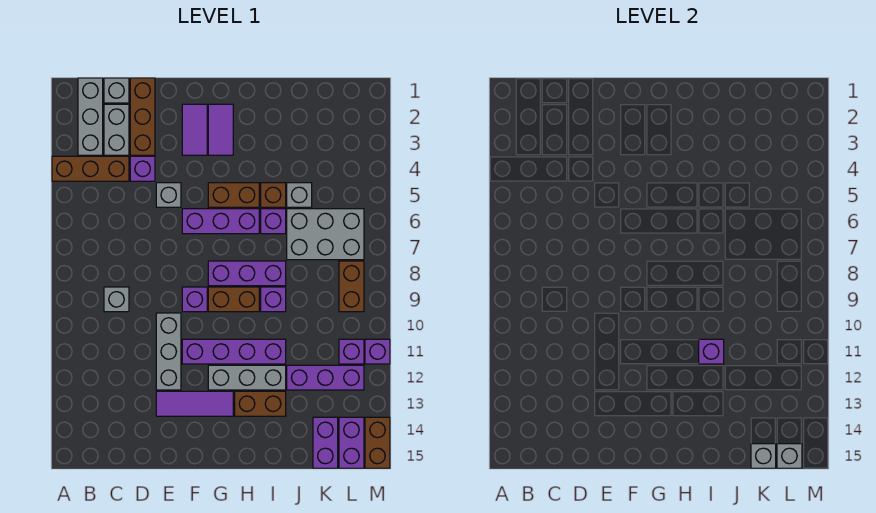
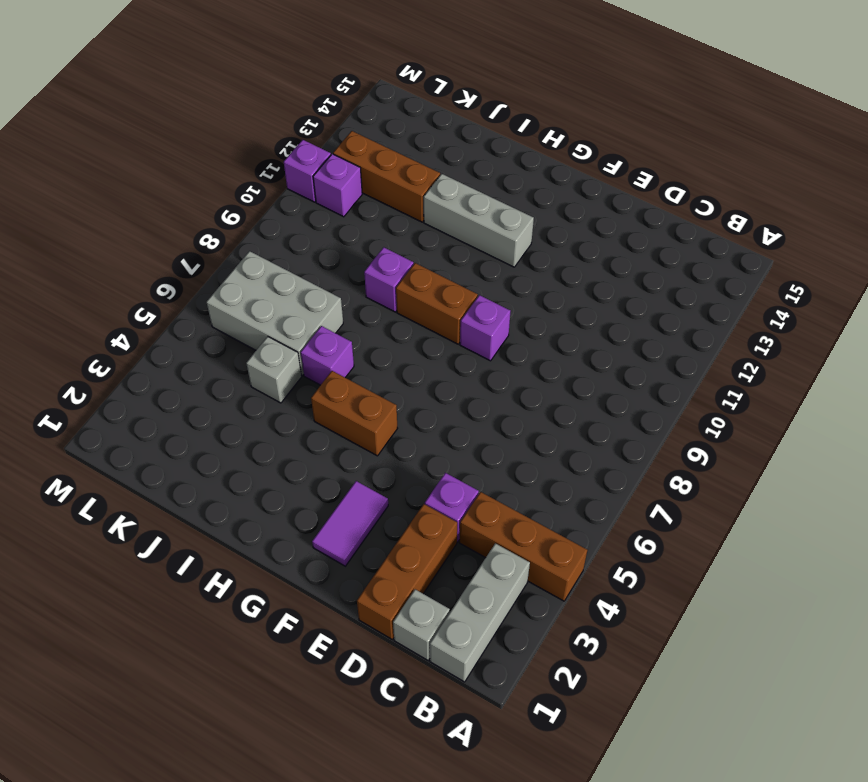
brown 1x3 brick [333,131,440,222] -> purple 1x3 brick [287,365,364,390]
none -> grey 1x2 brick [104,104,129,155]
none -> grey 1x1 brick [104,287,129,312]
none -> grey 1x1 brick [156,183,181,207]
none -> grey 1x3 brick [156,313,181,390]

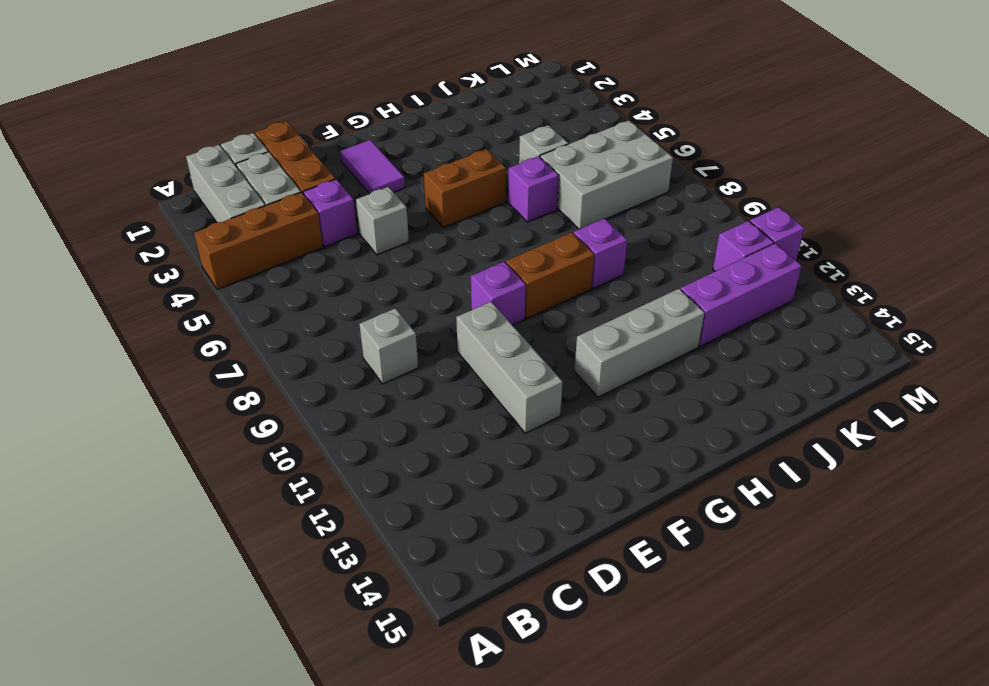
none -> purple 1x3 tile [156,391,233,416]
none -> purple 1x3 brick [182,209,259,234]
none -> purple 1x4 brick [182,339,286,364]
none -> purple 1x2 tile [208,104,233,155]

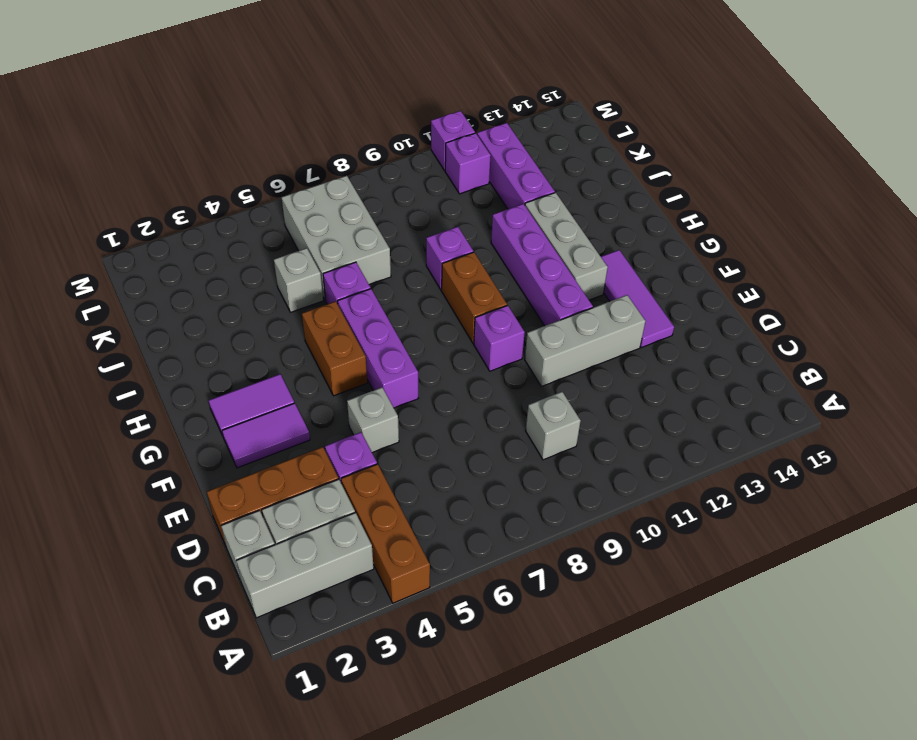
none -> purple 1x3 brick [208,261,286,286]
none -> brown 1x2 brick [235,391,286,416]
none -> brown 1x1 brick [261,183,286,207]
none -> purple 1x2 brick [313,417,338,468]

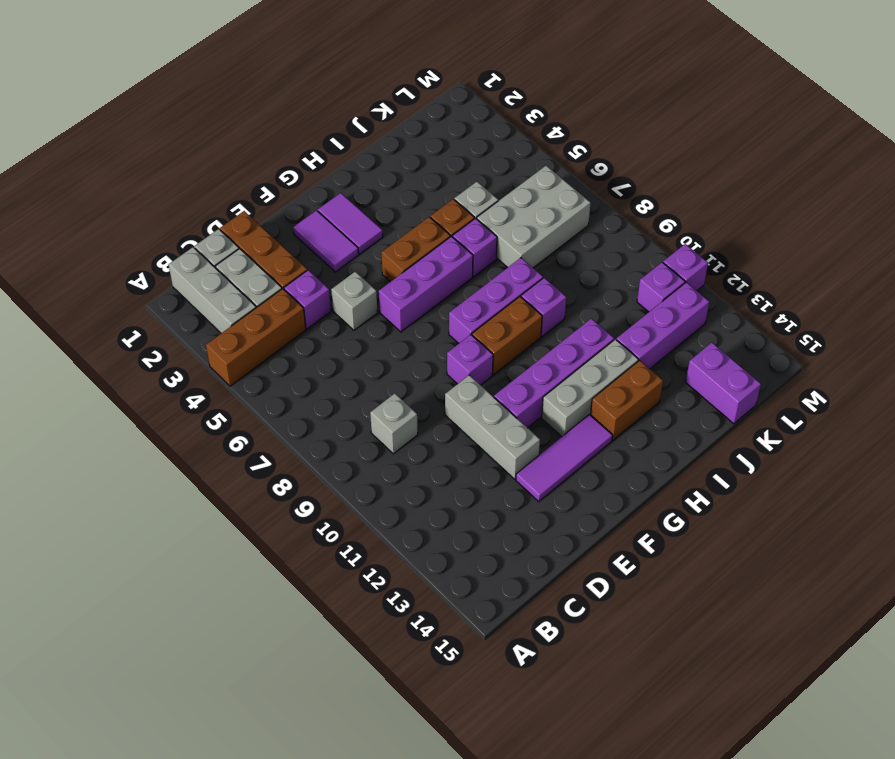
none -> brown 1x2 brick [339,261,364,312]
none -> purple 1x2 brick [339,417,364,468]
none -> brown 1x2 brick [365,417,390,468]
none -> purple 1x1 brick [699,339,724,364]

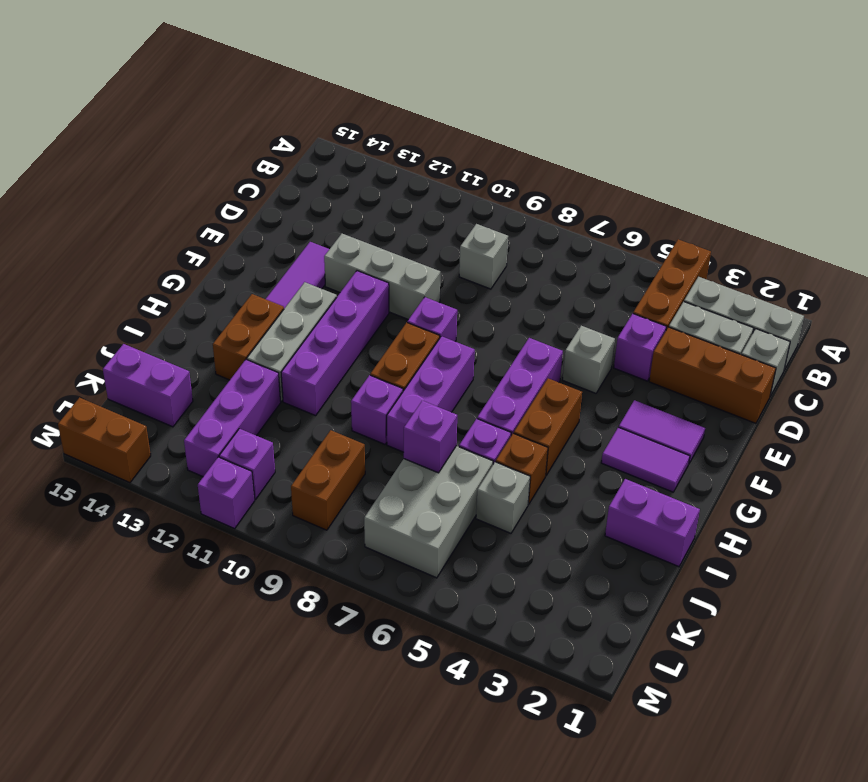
purple 1x2 brick [605,479,700,567] -> purple 1x2 brick moved to [339,417,364,468]
purple 1x1 brick [404,401,457,473] -> purple 1x1 brick moved to [699,339,724,364]
brown 1x2 brick [291,430,365,530] -> brown 1x2 brick turned to [339,261,364,312]
none -> grey 1x1 brick [751,444,776,468]
none -> grey 1x1 brick [777,444,802,468]

